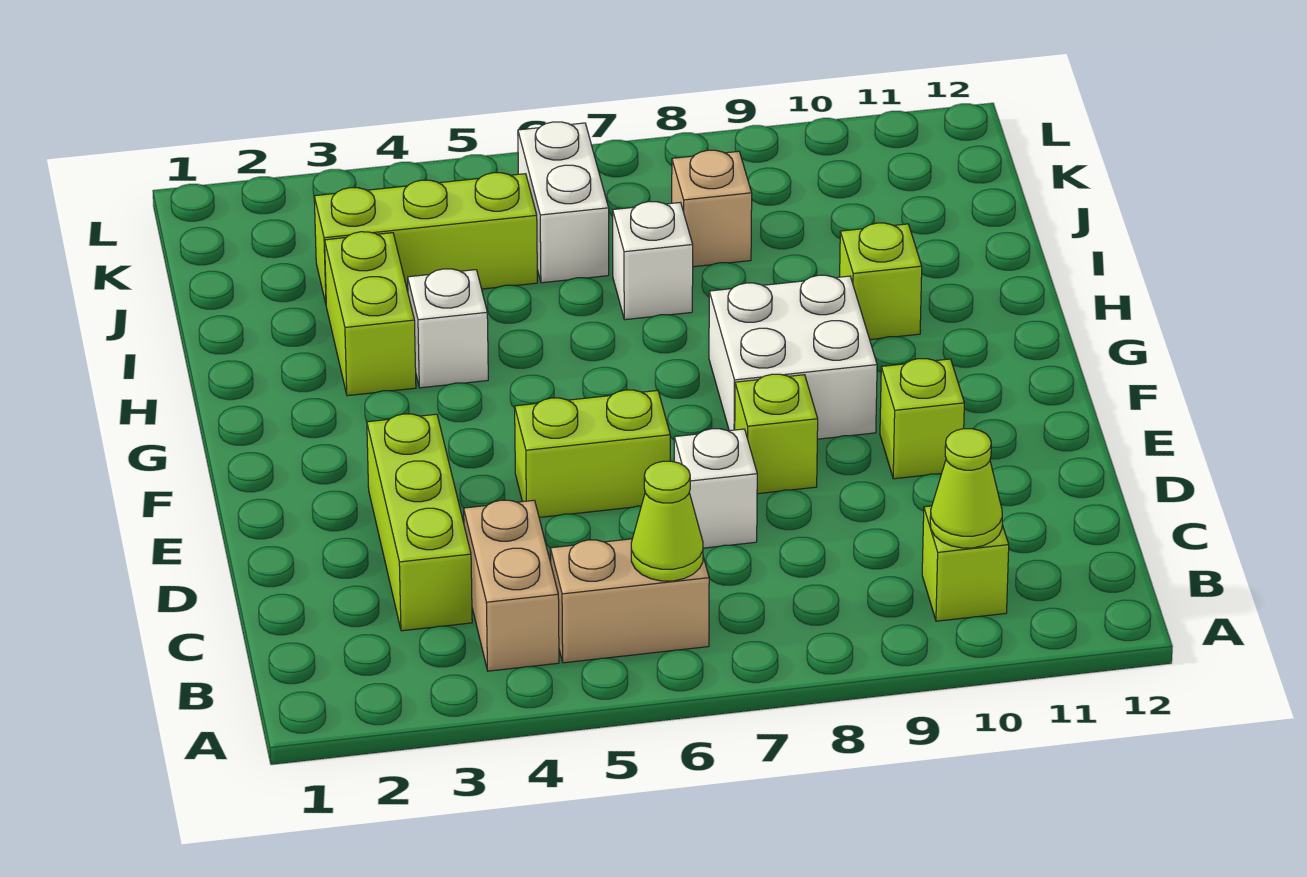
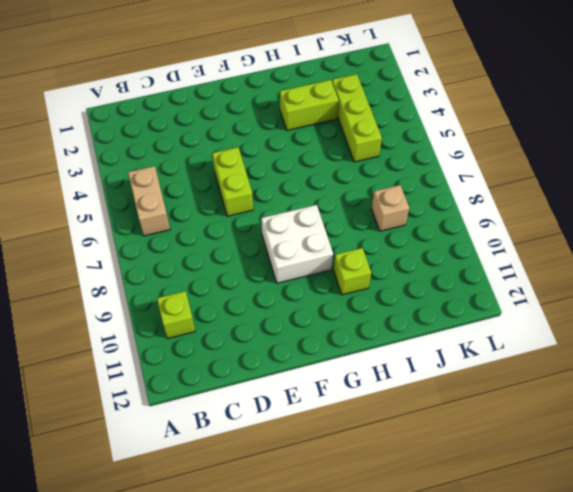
none -> tan 1x2 brick [464,500,559,671]
none -> lime 1x3 brick [367,414,472,631]
none -> white 1x1 brick [674,429,757,548]

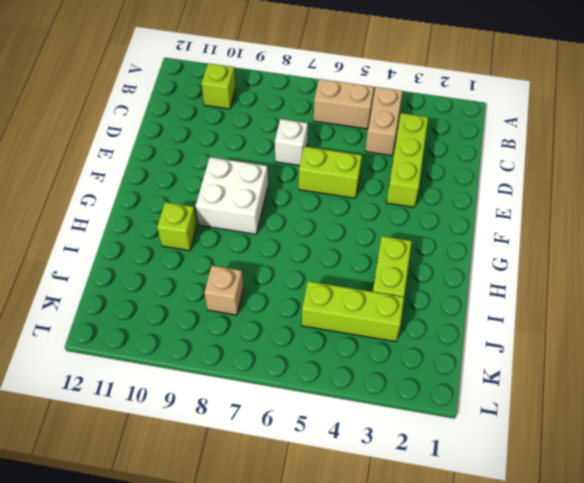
none -> lime 1x1 brick [735,374,818,494]
none -> lime 1x1 brick [880,359,964,479]
none -> white 1x1 brick [408,269,488,388]

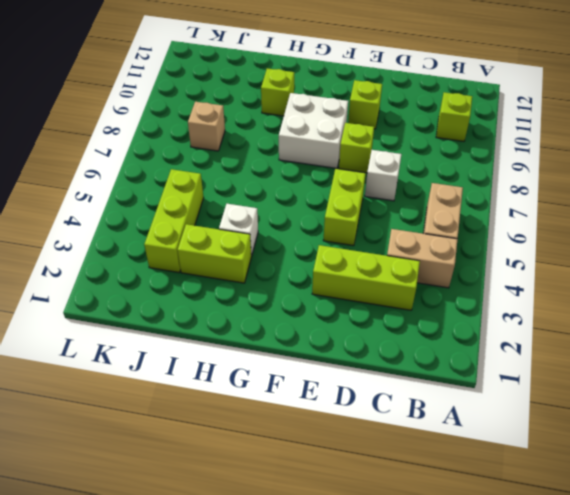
none -> white 1x1 brick [613,202,693,320]
none -> white 1x2 brick [518,122,609,283]
none -> lime 1x1 cone [631,461,703,581]

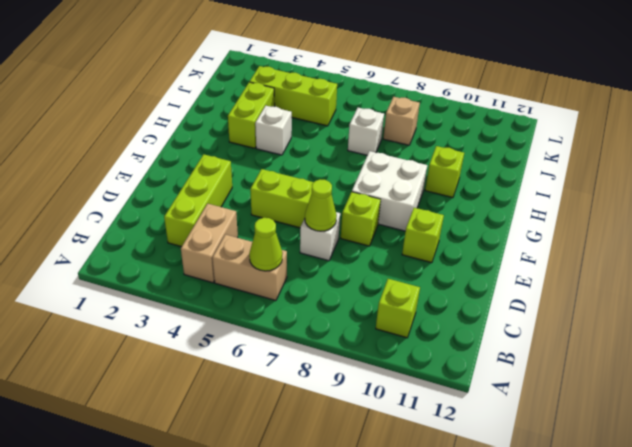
lime 1x1 cone [305,179,337,231] -> lime 1x1 cone moved to [930,429,1002,548]
none -> white 1x2 brick [518,122,609,283]

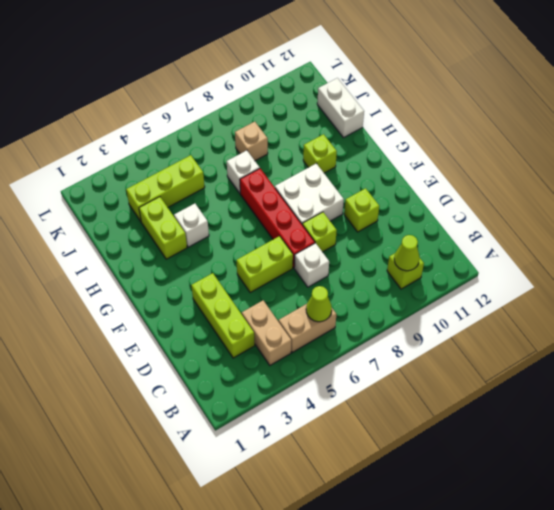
red 1x4 brick [240,169,315,268] -> none
white 1x2 brick [317,78,364,138] -> white 1x2 brick moved to [518,122,609,283]

